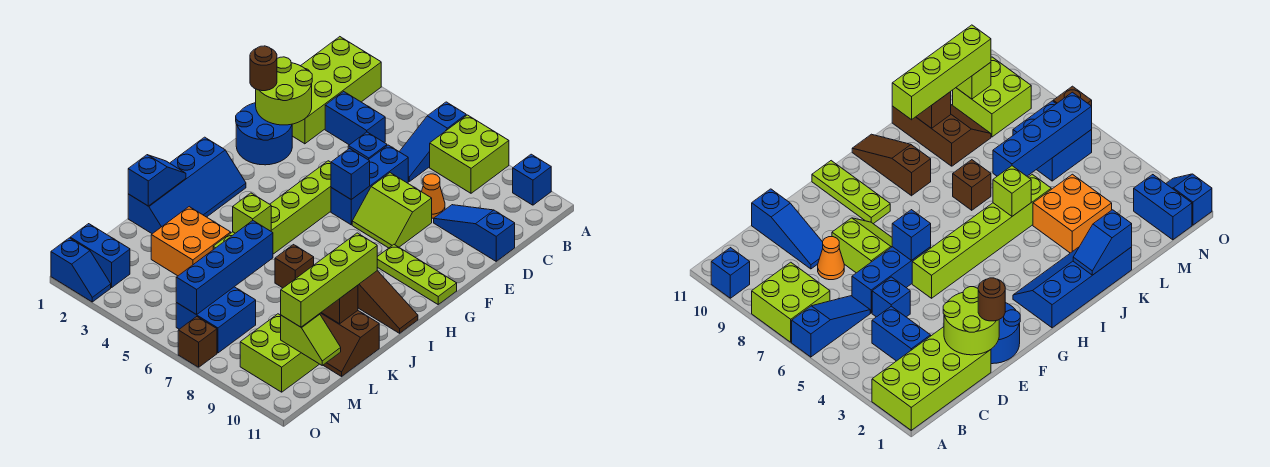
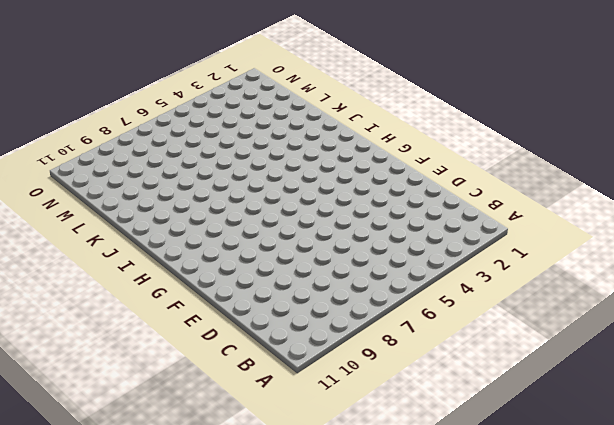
none -> lime 2x4 brick [292,37,381,144]
none -> blue 1x3 slope [399,102,466,181]
none -> lime 2x2 brick [430,115,509,193]
none -> blue 1x1 brick [513,154,551,205]

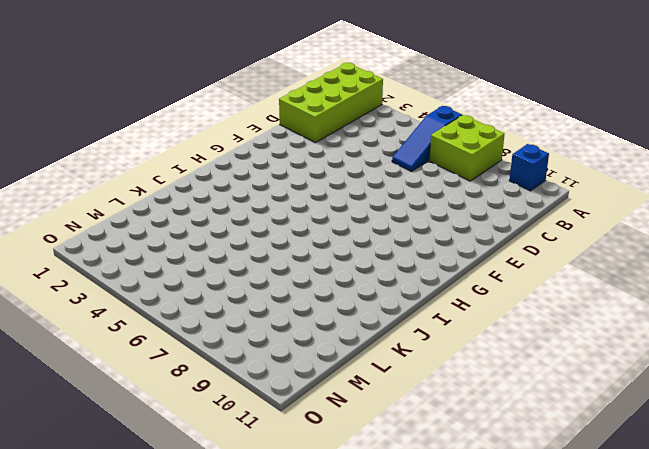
none -> blue 1x2 brick [325,92,385,145]
none -> blue 1x1 brick [348,132,387,160]
none -> blue 1x3 brick [331,145,408,225]
none -> orange 1x1 cone [422,174,445,218]

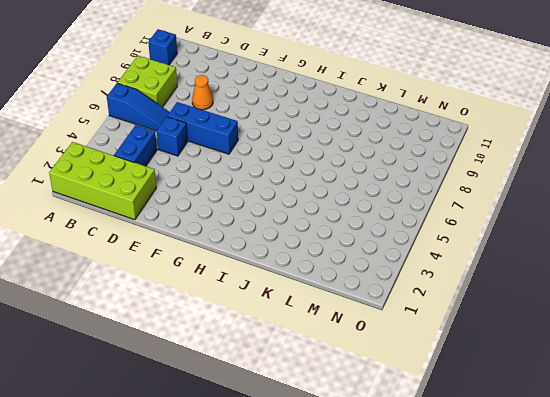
none -> blue 1x3 slope [434,205,515,261]
none -> blue 2x2 round brick [236,103,292,165]
none -> lime 2x2 slope [352,173,432,248]
none -> lime 1x6 brick [213,161,331,254]

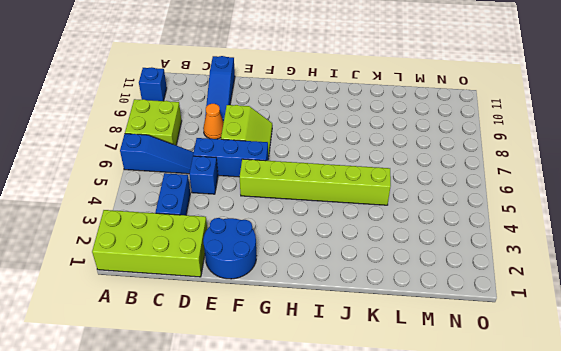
none -> lime 1x3 plate [377,245,457,304]
none -> blue 2x4 slope [128,137,246,234]
none -> brown 1x3 slope [358,271,418,333]
none -> brown 1x1 brick [275,245,314,288]

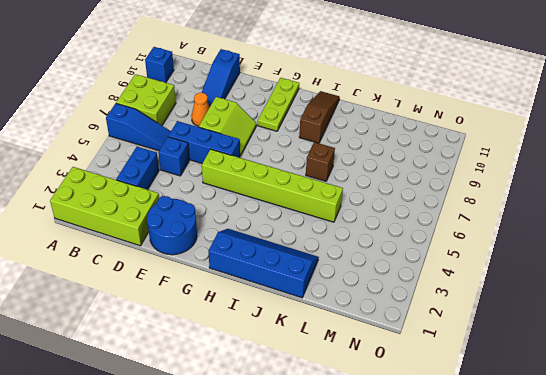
none -> orange 2x2 brick [151,207,231,276]
none -> brown 2x3 slope [320,311,379,376]
none -> blue 2x2 brick [176,287,256,353]
none -> lime 2x2 brick [240,314,319,392]

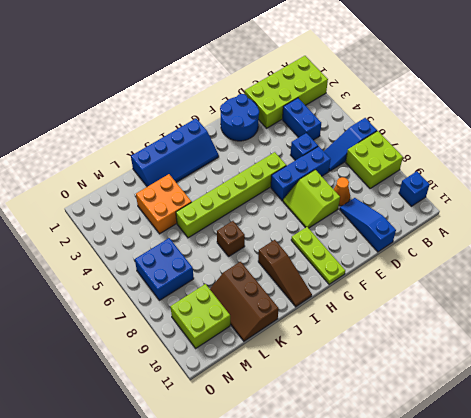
none -> blue 1x2 brick [70,224,130,287]
none -> blue 1x2 slope [51,238,111,302]
none -> brown 1x1 brick [178,317,217,367]
none -> lime 2x2 round brick [256,57,312,125]

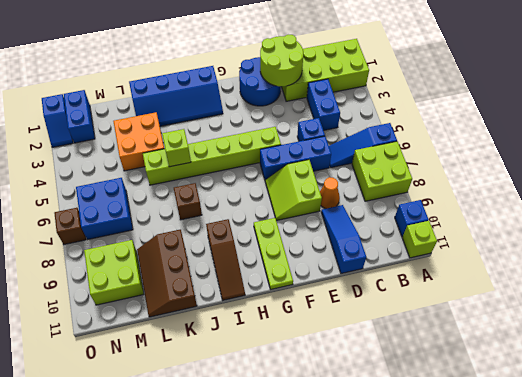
lime 1x1 brick [402,221,437,258] -> none
none -> blue 1x1 brick [331,149,370,200]
none -> blue 1x2 slope [128,155,186,206]
none -> blue 1x4 brick [176,221,273,315]
none -> brown 1x1 brick [321,285,358,324]

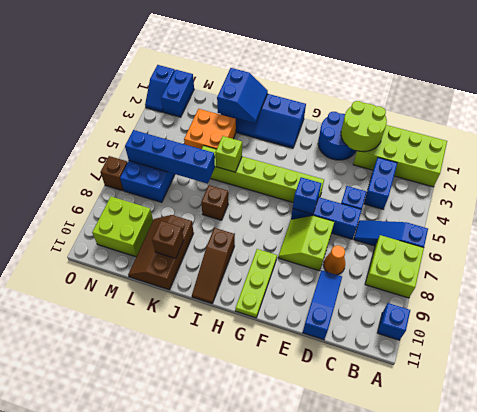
blue 2x2 slope [217,68,268,123] -> blue 1x2 slope [128,155,186,206]
none -> lime 1x2 slope [281,314,341,365]
none -> brown 1x1 round brick [250,46,277,91]
none -> lime 1x4 brick [281,233,377,327]

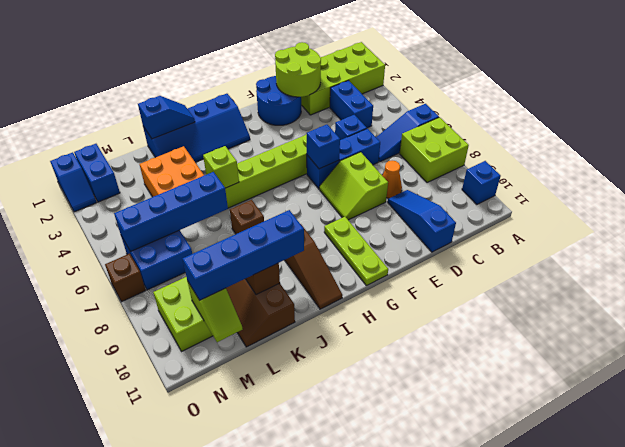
blue 1x4 brick [183,210,304,300] -> lime 1x4 brick [281,233,377,327]
none -> brown 1x1 round brick [250,46,277,91]

